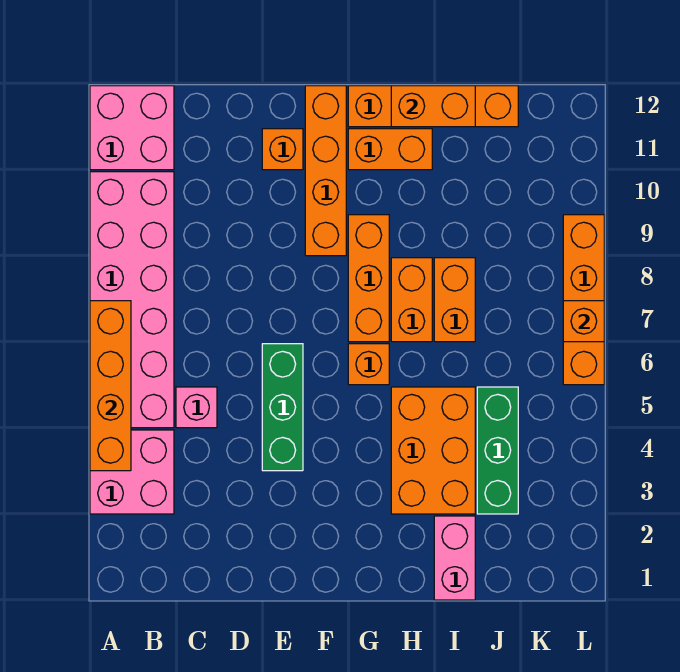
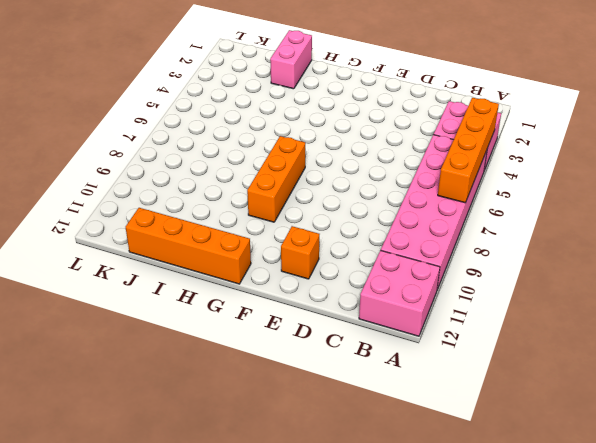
none -> pink 1x1 brick [176,387,217,428]
none -> green 1x3 brick [262,344,303,471]
none -> orange 1x4 brick [305,86,346,256]

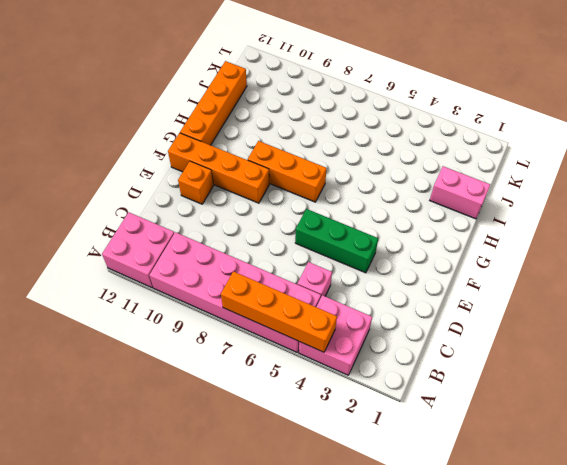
none -> orange 1x1 brick [348,344,389,385]
none -> orange 1x2 brick [348,129,432,170]
none -> orange 2x3 brick [391,387,475,514]

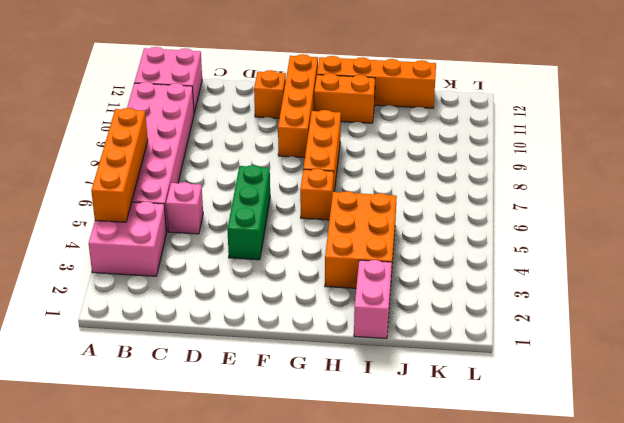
none -> orange 1x2 brick [391,258,432,342]
none -> orange 1x2 brick [434,258,475,342]
none -> green 1x3 brick [477,387,518,514]

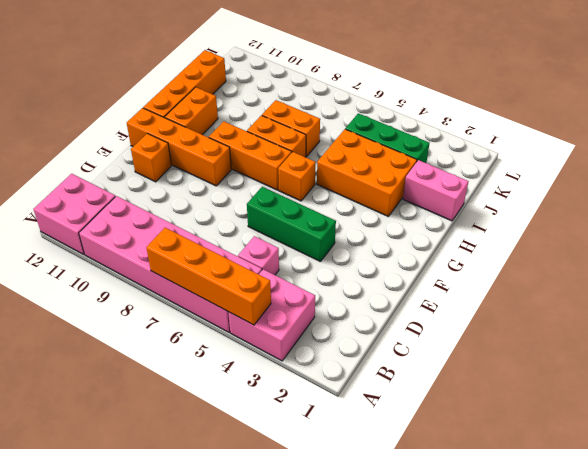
none -> orange 1x4 brick [563,215,604,385]
none -> orange 1x2 brick [391,86,475,127]
none -> orange 1x1 brick [563,301,604,342]

